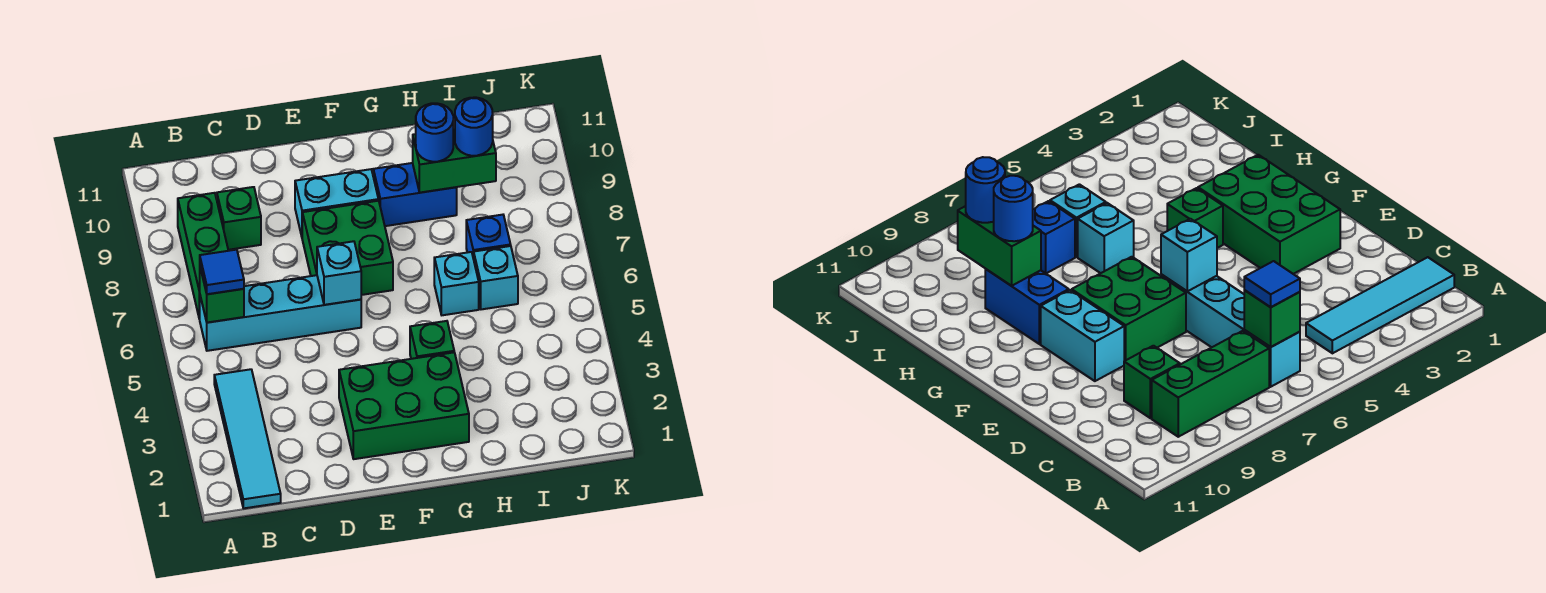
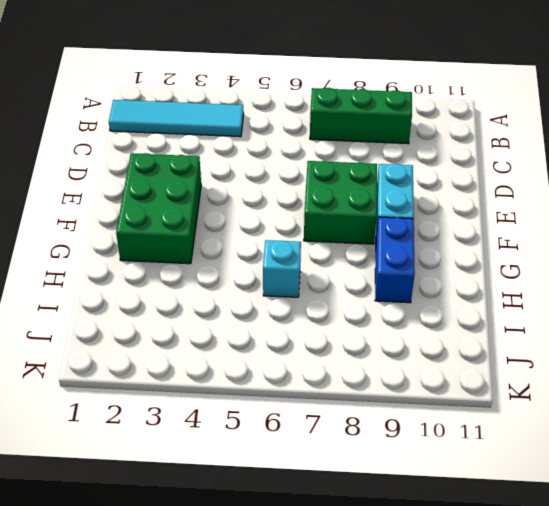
none -> cyan 1x4 brick [200,275,361,351]
none -> green 1x1 brick [217,187,261,250]
none -> green 1x1 brick [410,321,454,359]

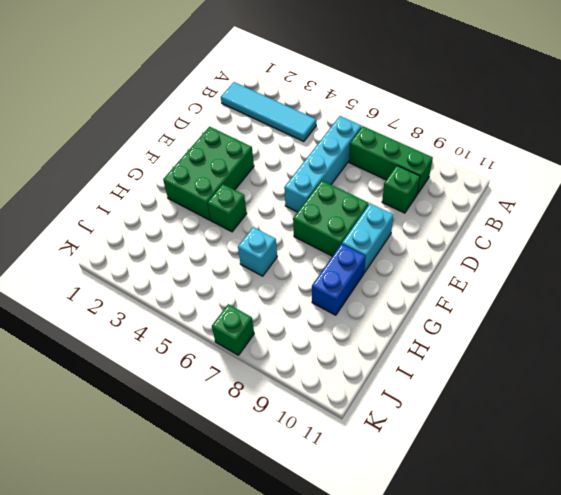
green 1x1 brick [212,304,254,355] -> green 1x1 brick moved to [199,268,244,323]
none -> cyan 1x1 brick [474,246,518,309]
none -> blue 1x1 brick [466,215,511,259]
none -> cyan 1x1 brick [317,241,361,305]

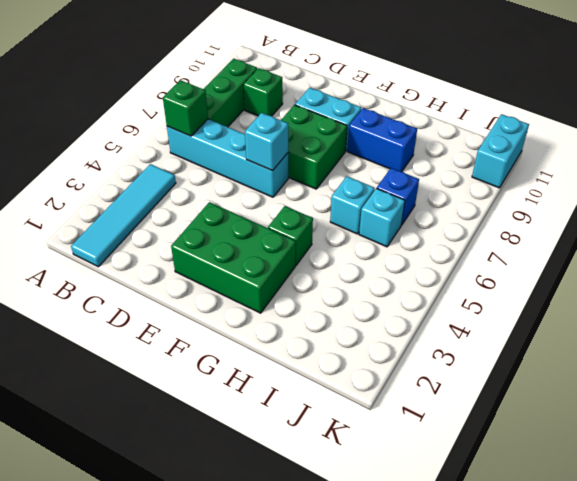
cyan 1x2 brick [472,114,529,188] -> none
none -> green 1x2 brick [413,128,496,193]
none -> blue 1x1 tile [200,250,244,294]
none -> blue 1x1 round brick [416,103,453,162]

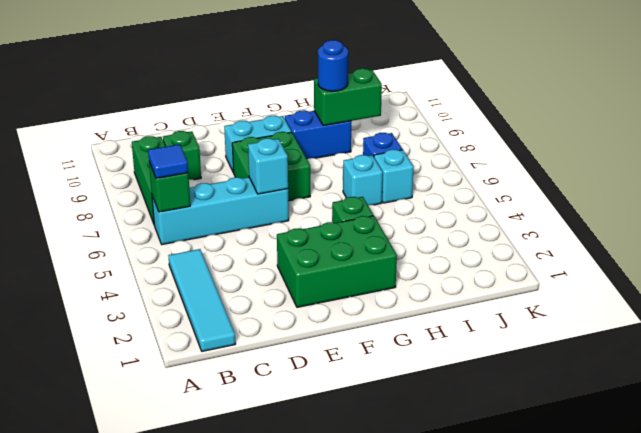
none -> blue 1x1 round brick [455,97,493,156]

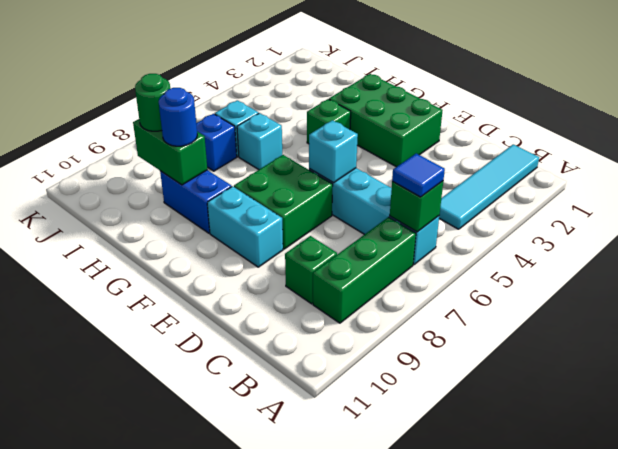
green 1x1 round brick [135,74,170,131] -> blue 1x1 round brick [455,97,493,156]

